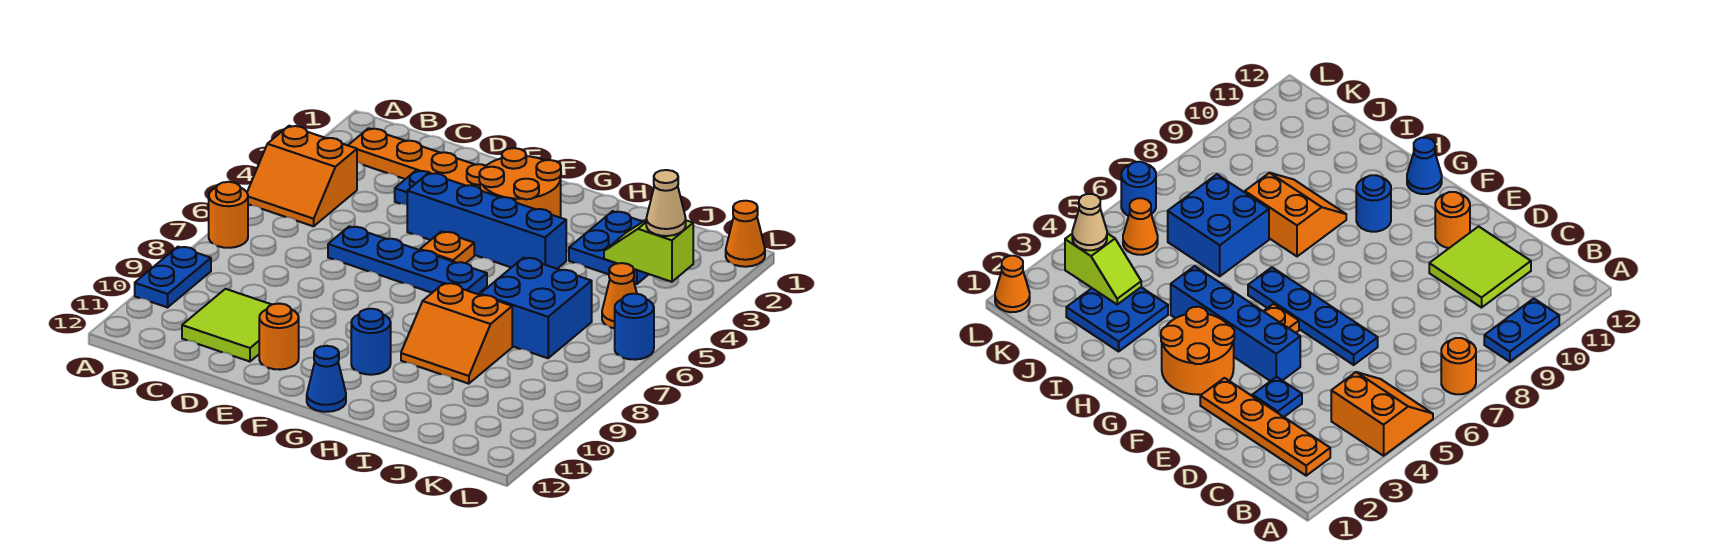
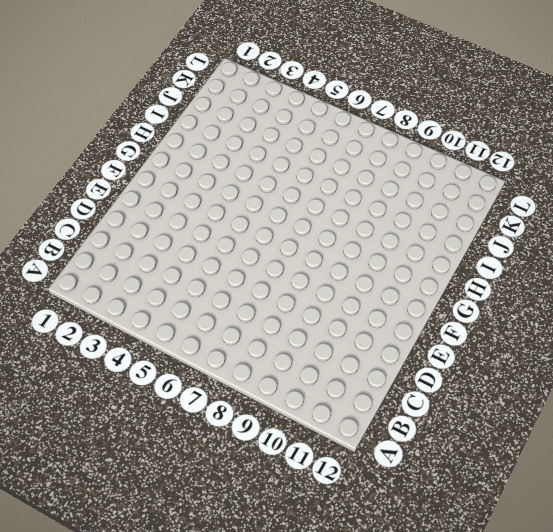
none -> orange 2x2 slope [247,126,357,226]
none -> orange 1x1 round brick [209,182,248,248]
none -> blue 1x2 plate [135,247,211,307]

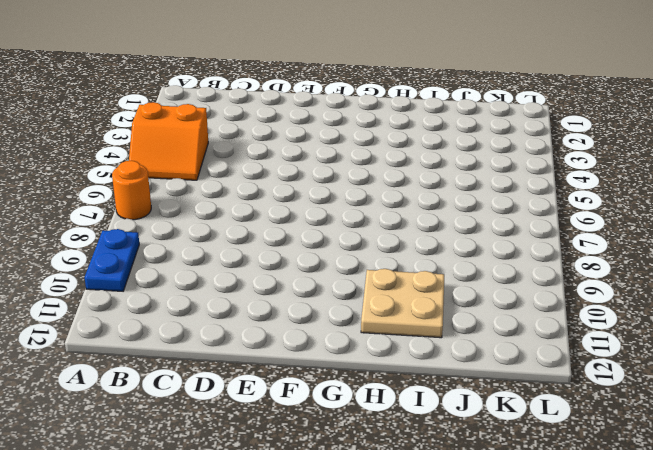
tan 2x2 plate [361,269,444,338] -> none
none -> orange 1x4 plate [348,128,486,188]
none -> lime 2x2 tile [182,289,272,362]
none -> blue 1x1 plate [395,171,431,205]

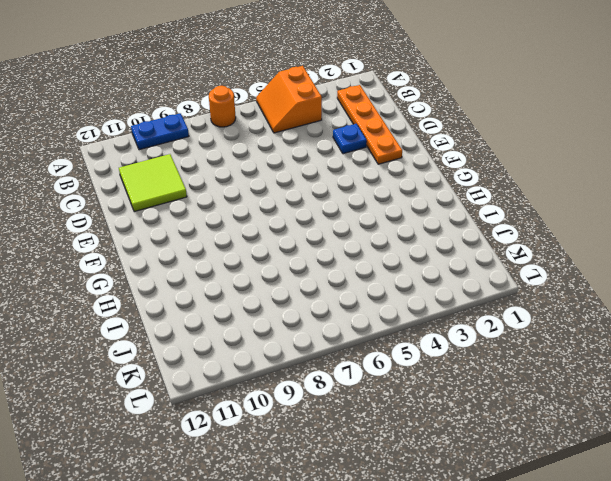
none -> blue 1x4 plate [328,226,487,294]
none -> blue 1x4 brick [407,173,566,269]
none -> orange 1x1 round brick [259,304,299,370]

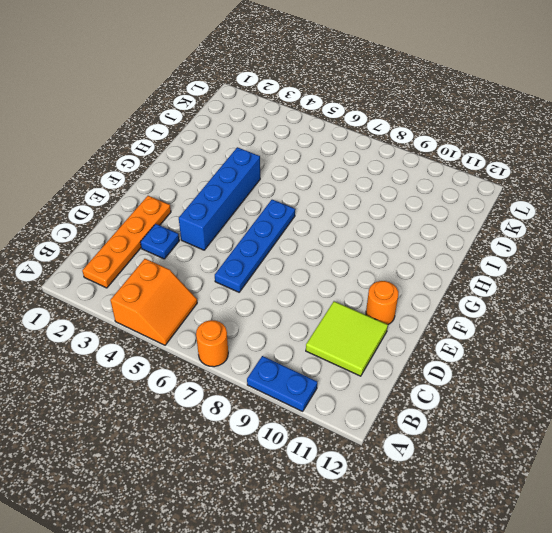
none -> orange 2x2 round brick [479,148,561,218]
none -> orange 1x1 plate [420,231,474,263]
none -> blue 1x1 round brick [351,309,391,375]

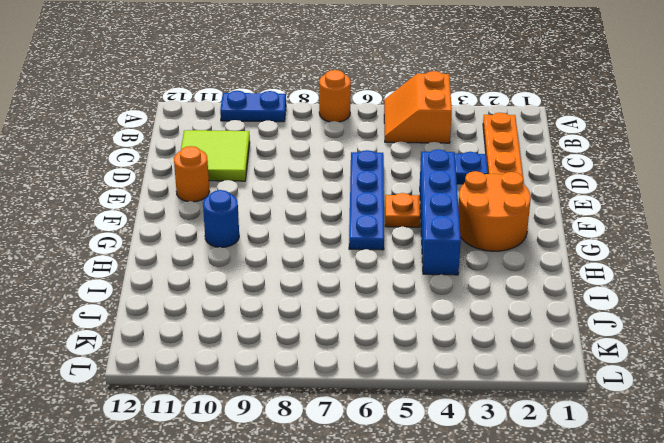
none -> blue 1x1 cone [307,346,346,412]
none -> orange 2x2 slope [401,283,512,384]
none -> blue 2x2 plate [569,211,649,284]

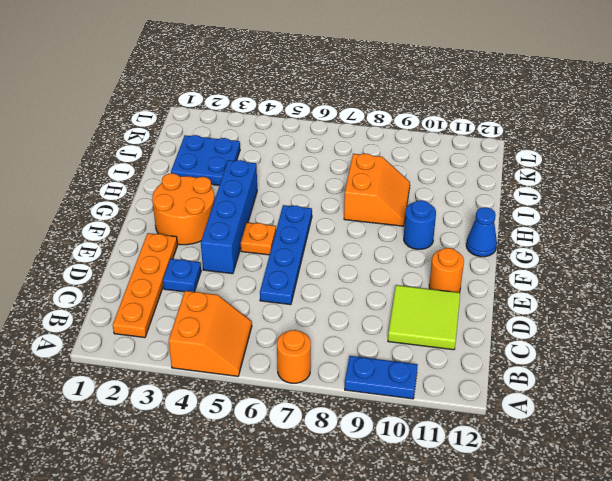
none -> blue 2x2 brick [480,258,592,358]
none -> orange 1x1 cone [602,263,637,328]
none -> orange 1x1 cone [726,201,765,267]

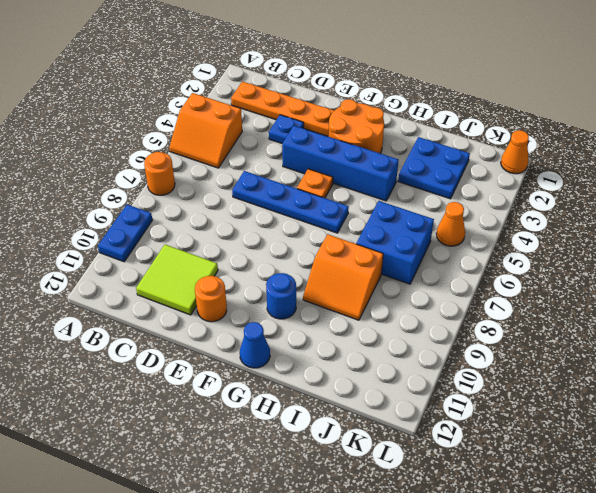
none -> blue 1x1 round brick [615,294,654,360]
none -> lime 1x2 slope [604,220,693,282]
none -> tan 1x1 cone [646,170,686,236]

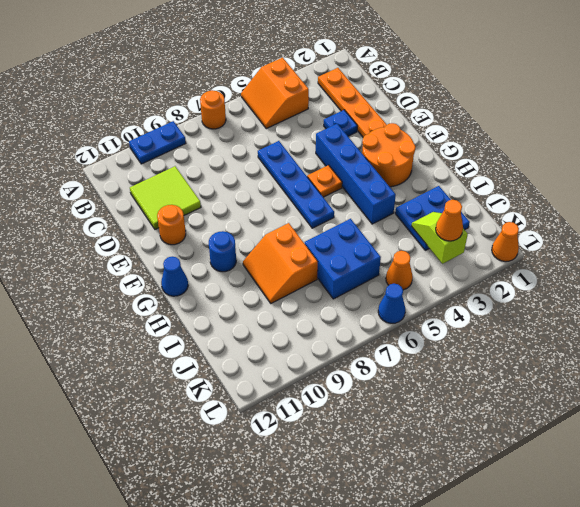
orange 1x1 cone [436,200,463,241] -> tan 1x1 cone [646,170,686,236]
blue 1x1 cone [378,284,406,323] -> blue 1x1 round brick [615,294,654,360]

